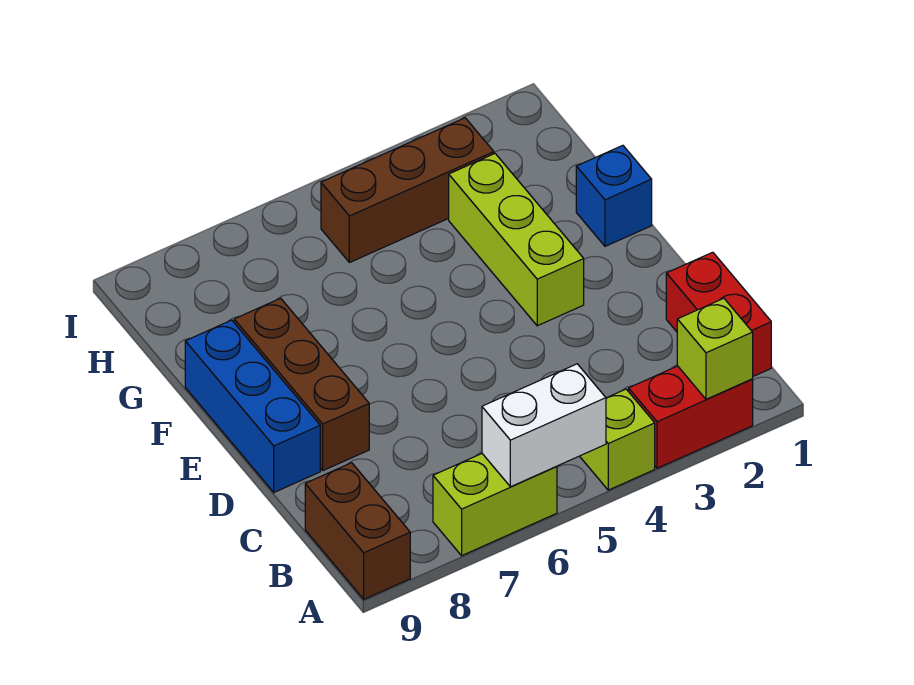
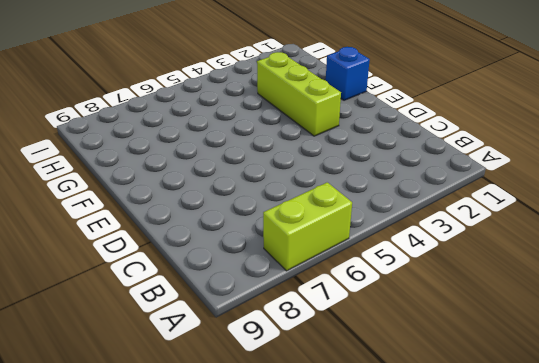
none -> red 1x2 brick [629,366,753,468]
none -> lime 1x1 brick [580,389,655,490]
none -> brown 1x2 brick [305,463,410,599]

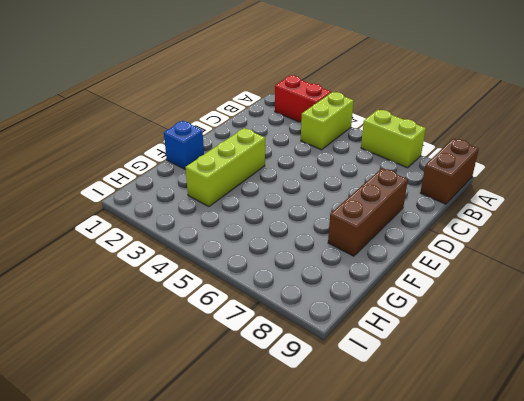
lime 1x2 brick [301,92,354,150] -> lime 1x1 brick [580,389,655,490]
none -> red 1x2 brick [666,252,771,376]
none -> blue 1x3 brick [185,320,320,492]
none -> brown 1x3 brick [321,118,494,263]

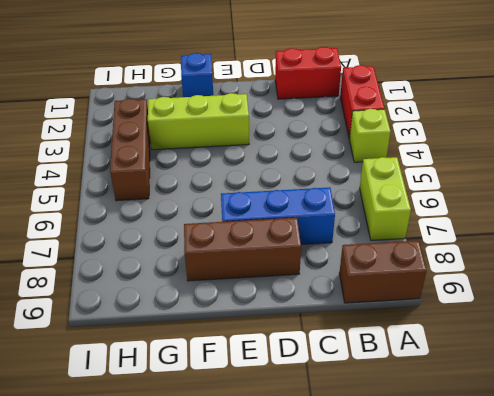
blue 1x3 brick [221,187,335,245] -> blue 1x3 brick moved to [185,320,320,492]
none -> lime 1x1 brick [677,298,753,399]
none -> white 1x2 brick [482,364,606,487]

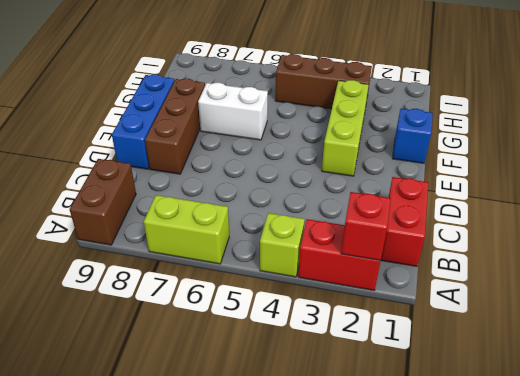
red 1x1 brick [341,192,391,261] -> lime 1x1 brick [677,298,753,399]
white 1x2 brick [198,83,268,140] -> white 1x2 brick moved to [482,364,606,487]

